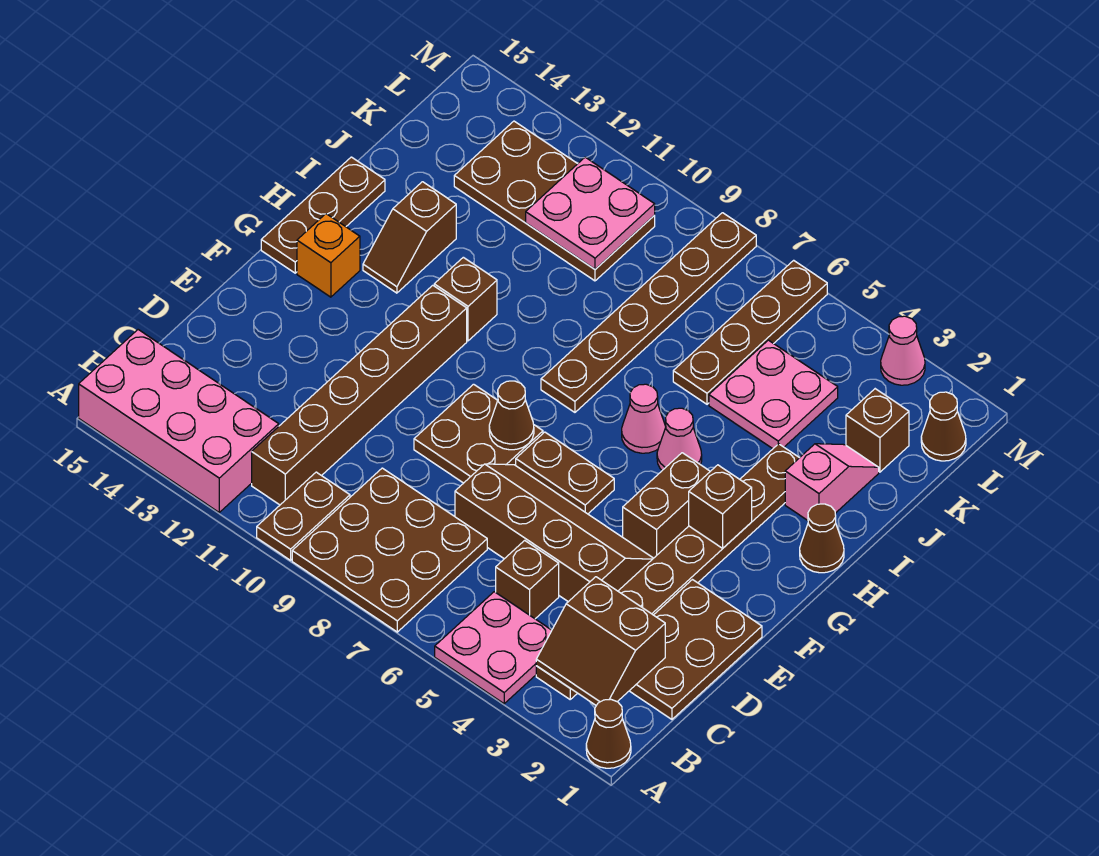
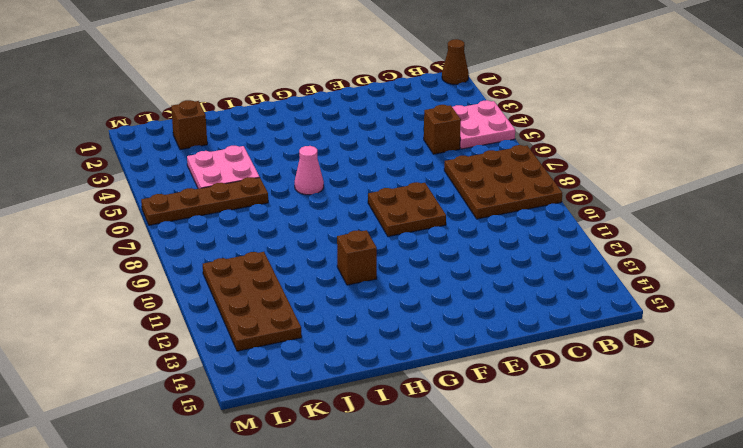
none -> brown 1x2 plate [257,472,350,560]
none -> pink 2x4 brick [79,330,279,512]
none -> brown 1x8 plate [536,444,799,699]
none -> brown 1x6 brick [252,285,467,505]

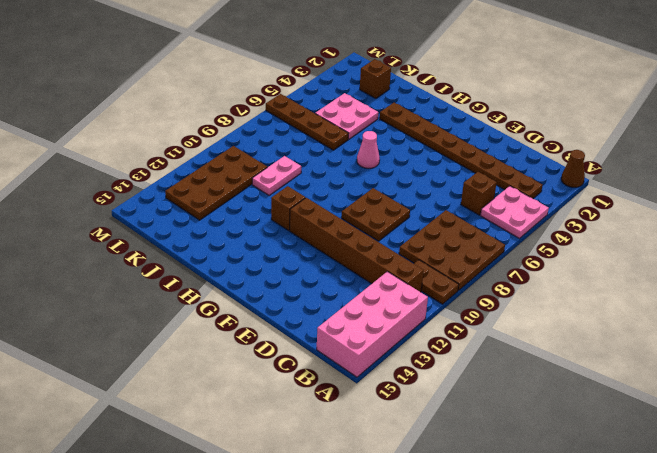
pink 1x2 plate [252,156,301,195] -> none
none -> brown 2x3 plate [630,580,762,719]
none -> brown 2x4 slope [455,464,653,602]
none -> brown 1x2 brick [623,453,710,558]
none -> brown 1x2 plate [516,432,614,514]

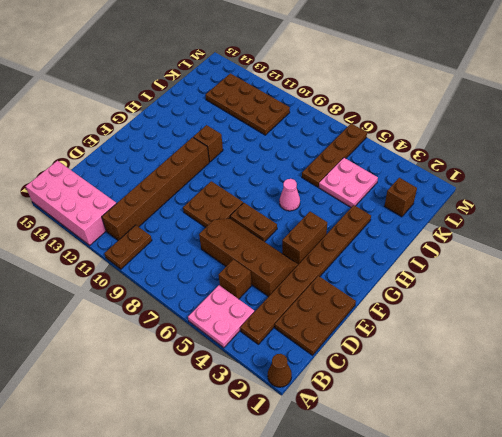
none -> brown 3x3 plate [292,468,487,632]
none -> orange 1x1 brick [297,214,360,297]
none -> brown 1x3 plate [261,157,385,273]
none -> brown 1x1 cone [800,504,844,573]

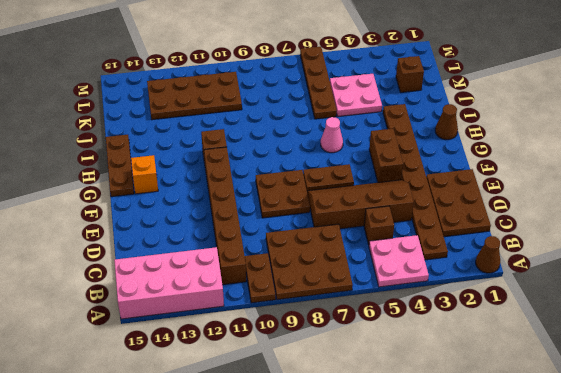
none -> pink 1x1 cone [657,408,702,470]
none -> brown 1x6 plate [541,213,756,412]
none -> brown 1x2 slope [363,182,456,293]
none -> pink 1x2 slope [785,444,879,520]

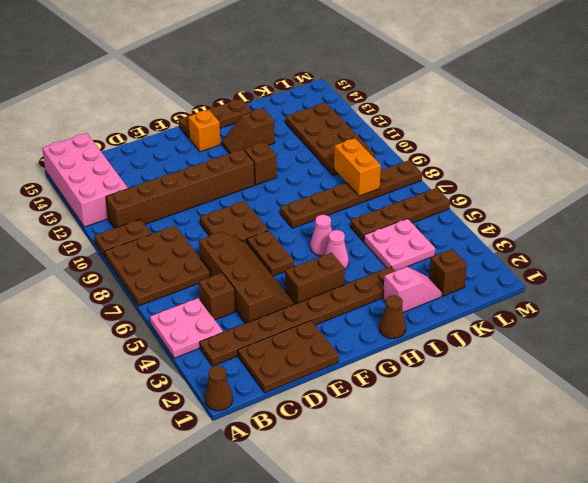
orange 1x2 brick [334,138,381,196] -> none
none -> brown 1x1 cone [921,392,966,461]
none -> pink 1x1 cone [881,316,925,385]
none -> brown 2x2 slope [536,577,665,705]
none -> brown 1x1 cone [489,381,534,450]

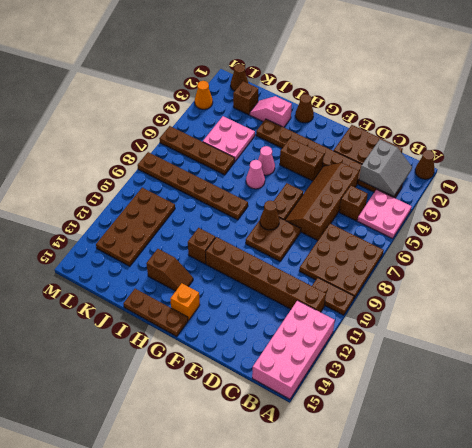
grey 2x2 slope [359,139,412,197] -> brown 2x2 slope [536,577,665,705]
orange 1x1 cone [195,81,213,109] -> pink 1x1 cone [881,316,925,385]
none -> brown 1x1 brick [689,465,752,548]
none -> pink 2x2 plate [526,157,655,269]

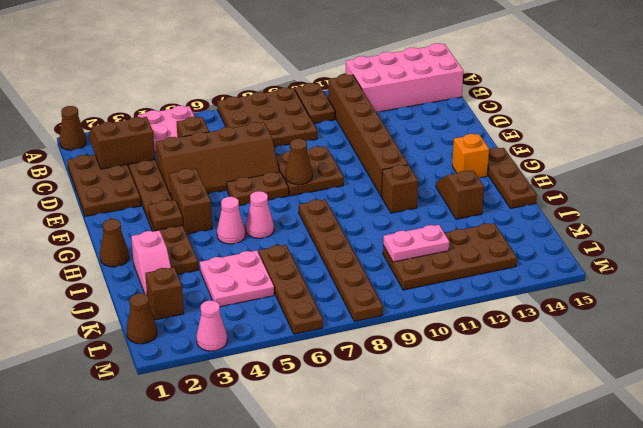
brown 1x1 plate [148,200,183,230] -> brown 1x1 brick [689,465,752,548]
pink 1x2 plate [383,225,449,262] -> pink 2x2 plate [526,157,655,269]

